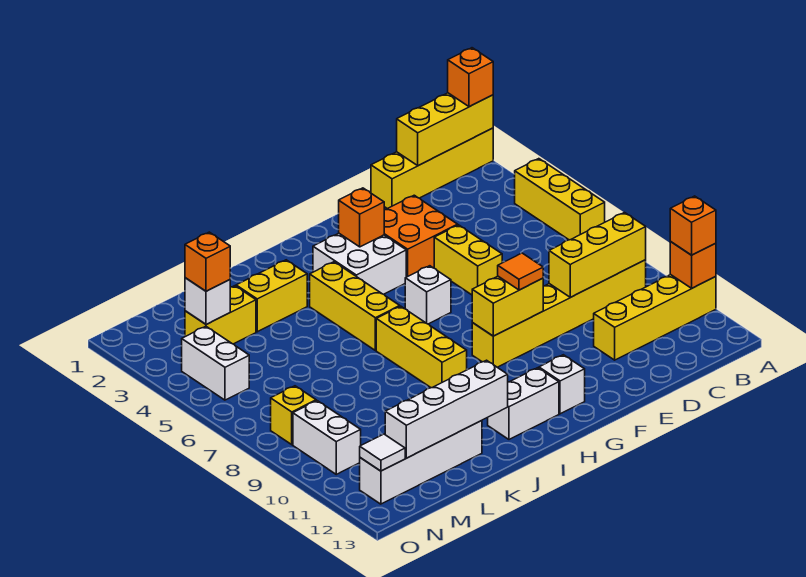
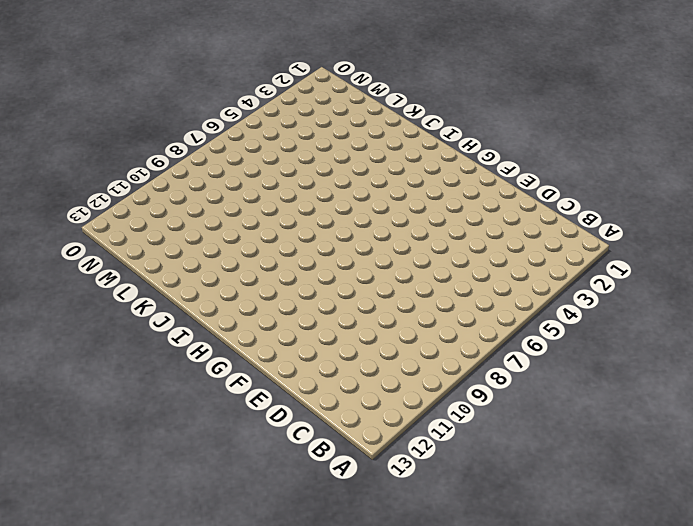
none -> yellow 1x4 brick [371,128,493,209]
none -> yellow 1x3 brick [515,159,605,240]
none -> yellow 1x4 brick [594,275,716,360]
none -> yellow 1x6 brick [472,260,646,367]

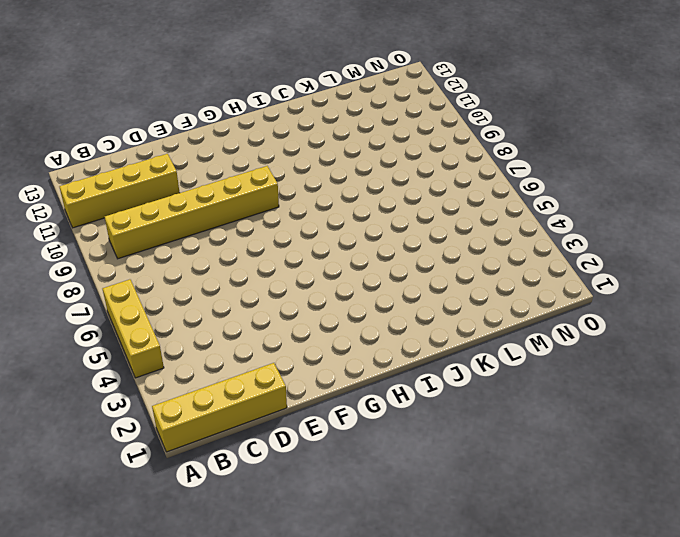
none -> orange 2x2 brick [384,195,458,277]
none -> yellow 1x2 brick [434,225,502,295]
none -> white 2x2 brick [313,233,406,294]
none -> white 1x1 brick [405,266,451,324]

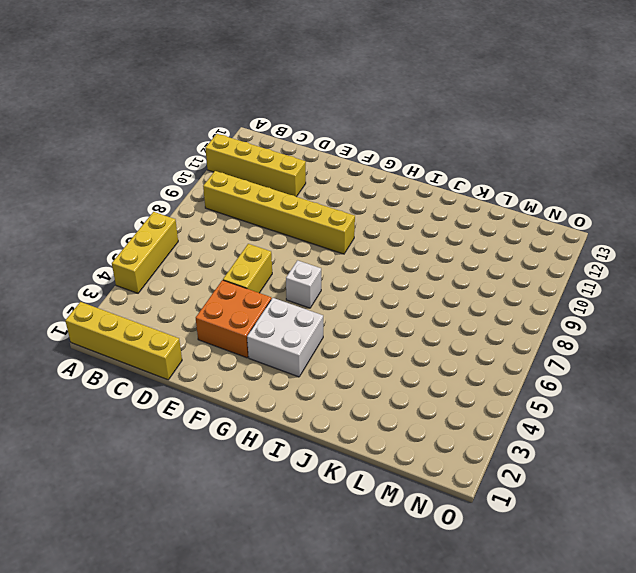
none -> white 1x1 brick [539,355,585,414]
none -> white 1x2 brick [488,368,559,439]
none -> yellow 1x3 brick [310,262,400,350]
none -> yellow 1x3 brick [376,306,467,388]

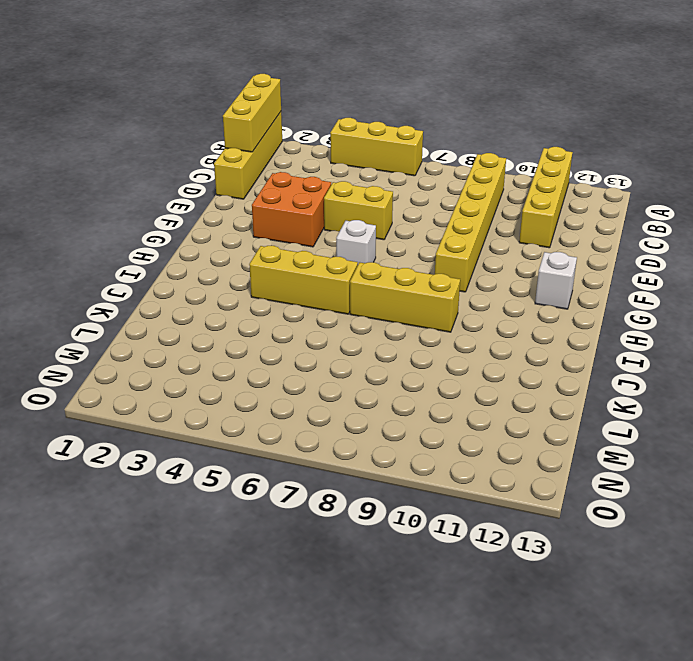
none -> white 2x2 brick [313,233,406,294]
none -> white 1x2 brick [488,368,559,439]
none -> yellow 1x2 brick [236,260,307,332]
none -> white 1x4 brick [360,421,482,504]

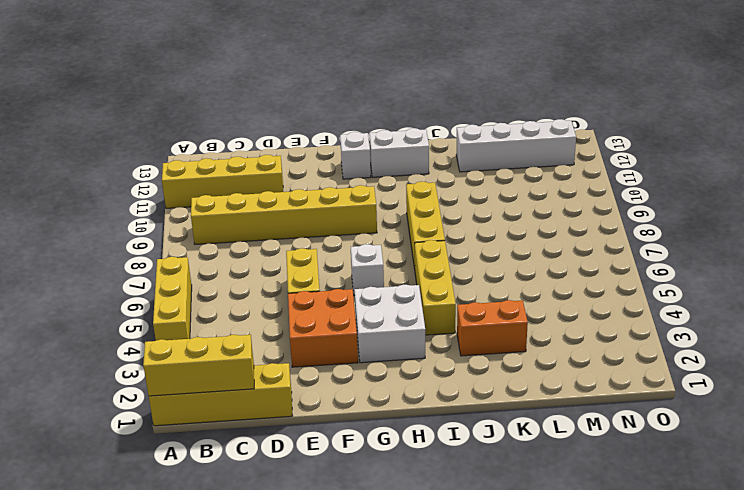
orange 1x2 brick [457,300,528,356] -> yellow 1x2 brick [236,260,307,332]
none -> yellow 1x2 brick [185,286,256,344]
none -> white 1x2 brick [182,326,249,400]
none -> yellow 1x1 brick [271,386,316,445]
none -> white 1x2 brick [293,401,361,474]

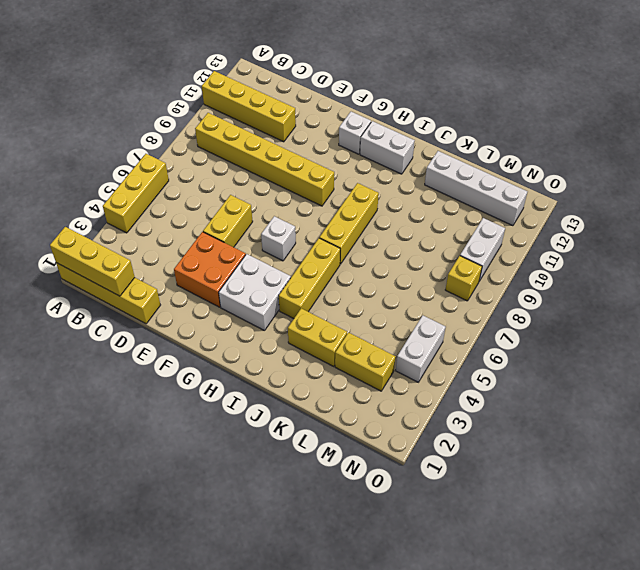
none -> orange 1x1 brick [670,242,716,288]
none -> yellow 1x3 brick [549,213,646,297]
none -> yellow 1x2 brick [472,276,543,336]
none -> orange 1x1 brick [338,188,384,247]

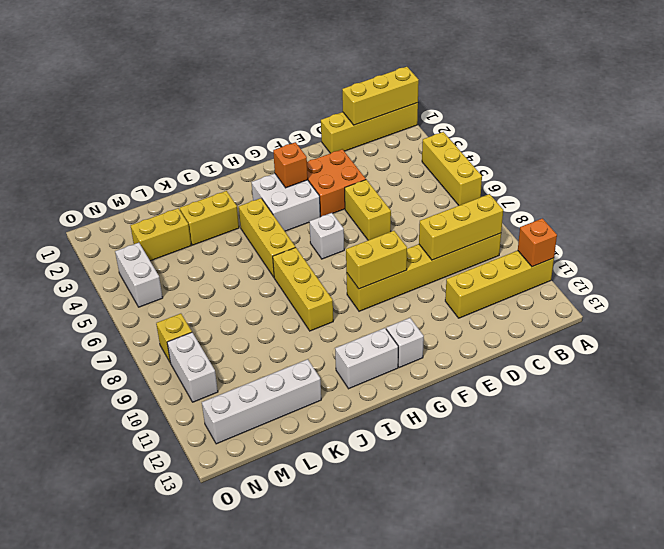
none -> white 1x4 brick [385,360,508,458]
none -> white 1x1 brick [185,278,230,325]
none -> white 1x1 tile [360,434,405,471]
none -> orange 1x1 brick [448,48,493,107]

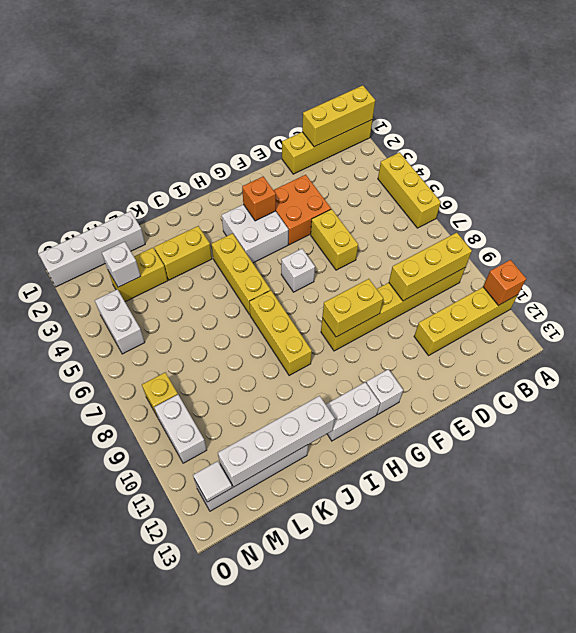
white 1x4 brick [39,211,145,287] -> none
none -> orange 1x1 brick [448,48,493,107]
none -> orange 1x1 brick [670,196,716,255]
none -> orange 1x1 tile [498,253,543,290]
none -> orange 1x1 brick [185,232,230,291]

